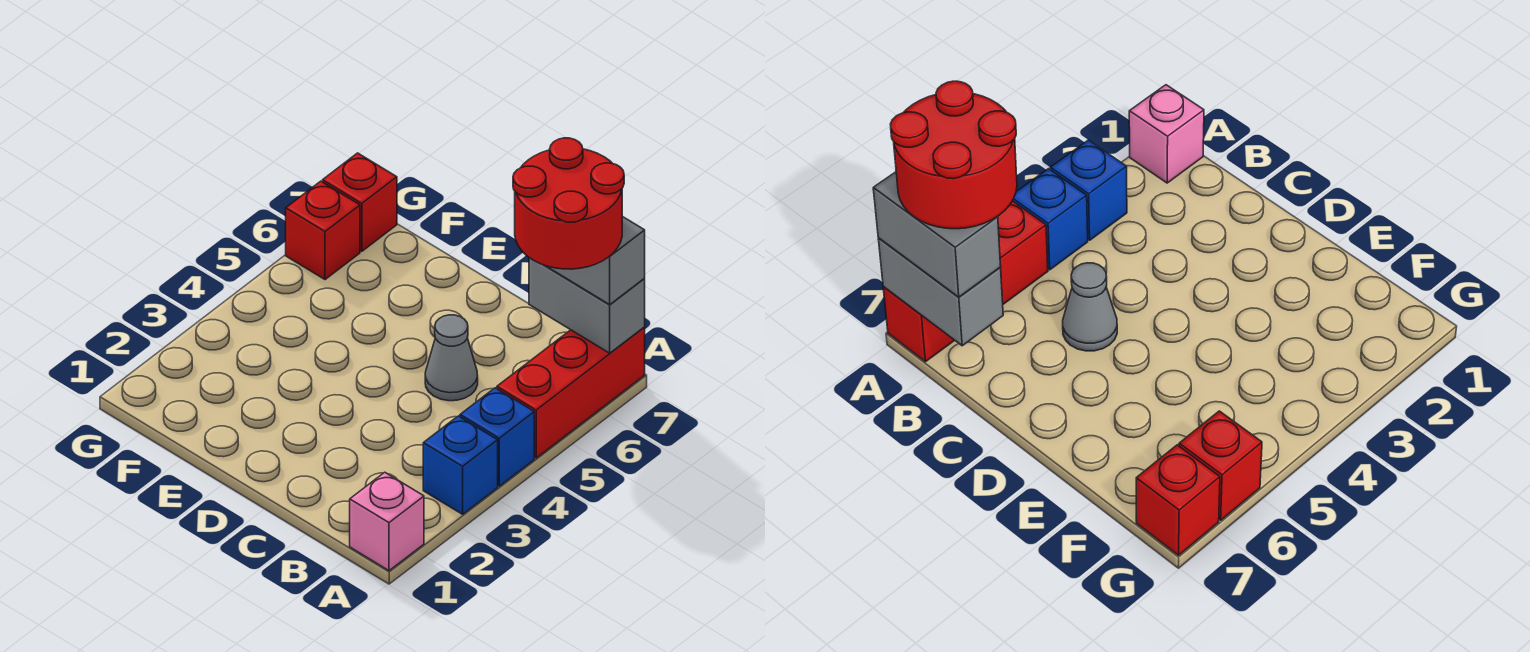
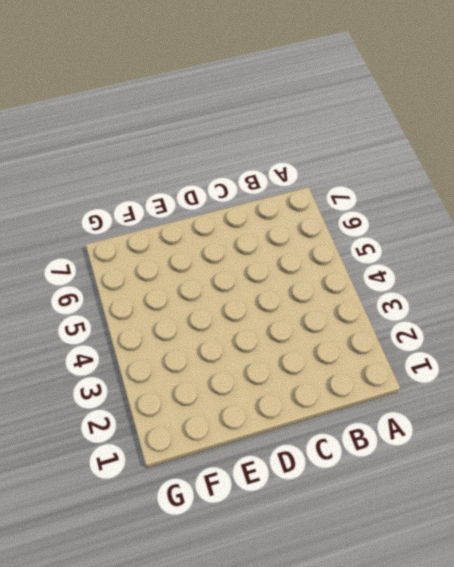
none -> pink 1x1 brick [350,472,424,571]
none -> blue 1x1 brick [423,416,498,514]

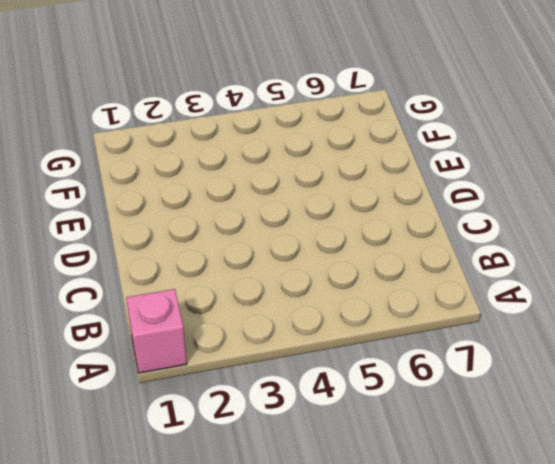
none -> blue 1x1 brick [423,416,498,514]
none -> blue 1x1 brick [460,388,534,486]

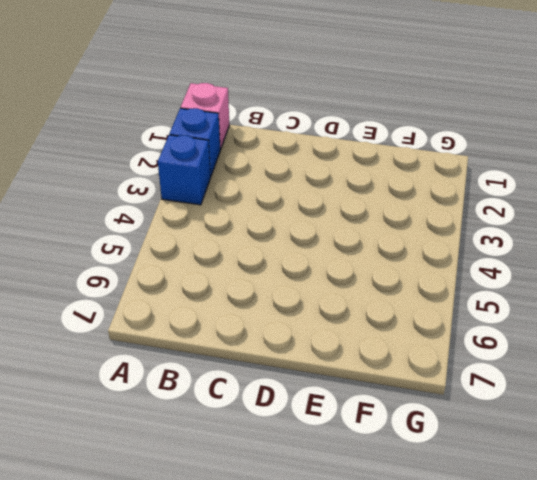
blue 1x1 brick [170,108,220,175] -> blue 1x1 brick moved to [460,388,534,486]
none -> red 1x3 brick [497,327,645,458]
none -> grey 1x1 cone [425,315,478,401]

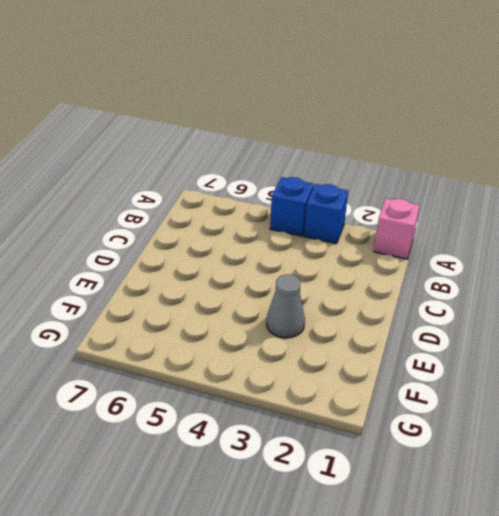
grey 1x1 cone [266,274,305,338] -> grey 1x1 cone moved to [425,315,478,401]
none -> red 1x3 brick [497,327,645,458]
none -> red 1x1 brick [286,181,360,280]

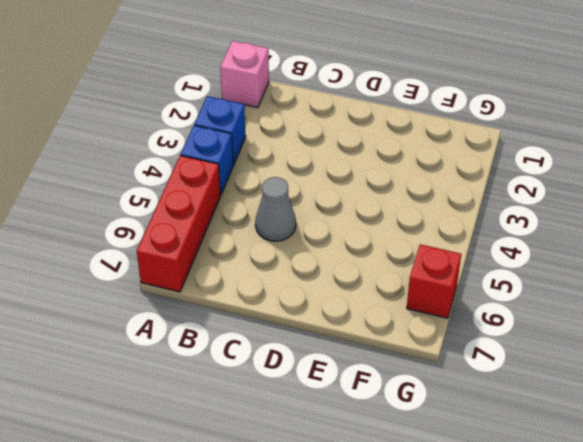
none -> red 1x1 brick [323,153,397,251]
none -> grey 1x2 brick [529,258,645,353]

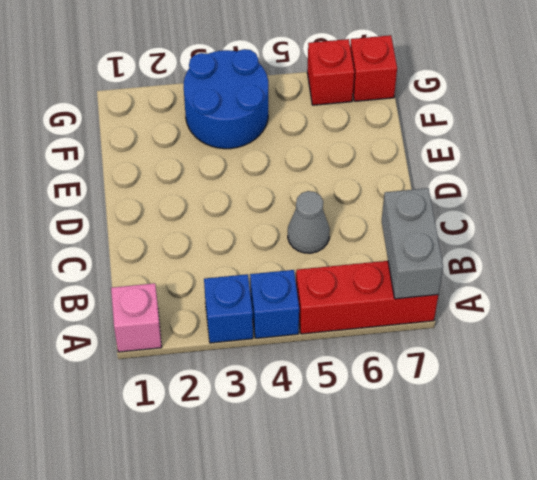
blue 2x2 round brick [184,49,268,149] -> none
none -> grey 1x2 brick [547,216,645,304]
none -> red 2x2 round brick [513,138,624,269]

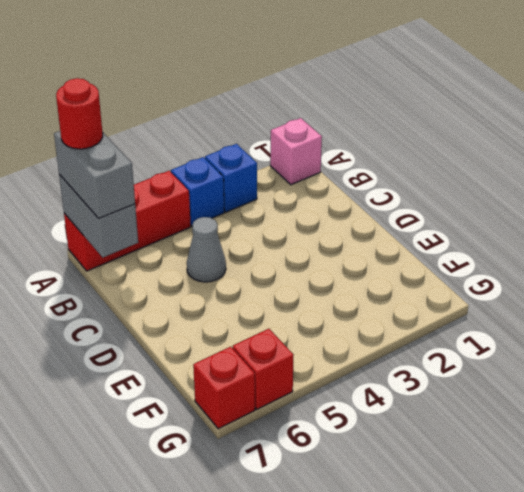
red 1x1 round brick [56,78,103,149] -> red 2x2 round brick [513,138,624,269]

